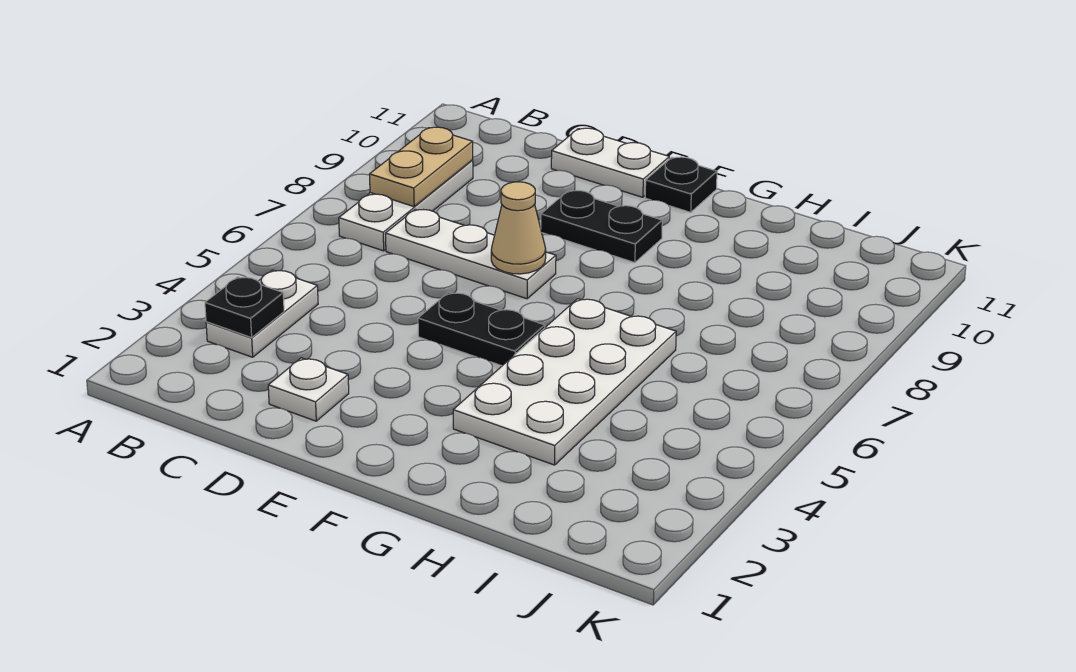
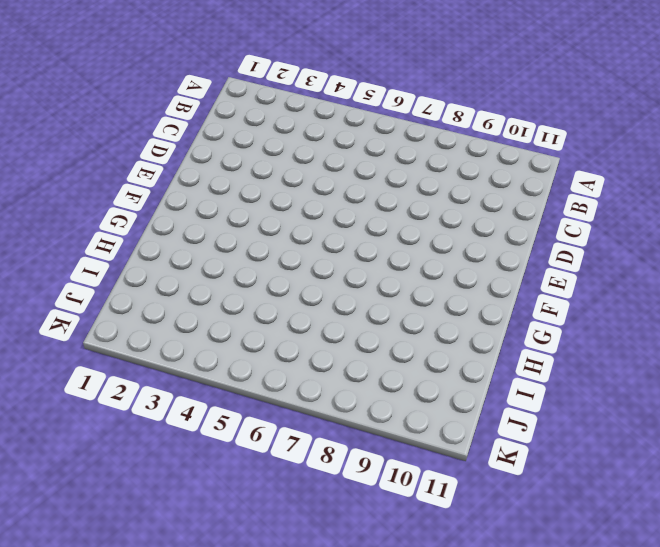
none -> white 1x2 plate [206,270,318,357]
none -> white 1x3 plate [339,160,473,251]
none -> white 1x3 plate [385,209,556,299]

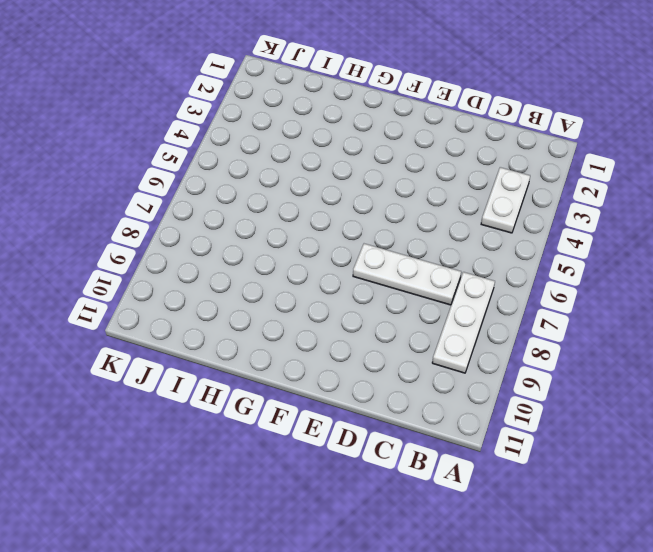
none -> white 1x1 plate [268,358,349,421]
none -> white 1x2 plate [551,128,669,197]
none -> black 1x2 plate [418,292,545,366]

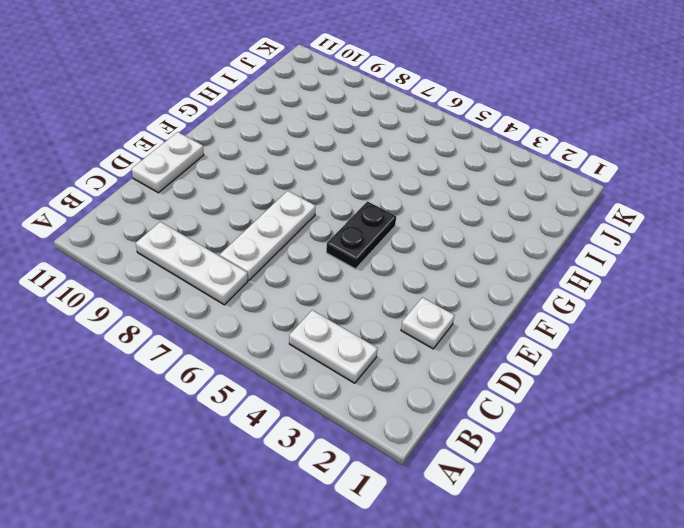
none -> black 1x2 plate [541,191,662,263]
none -> black 1x1 plate [645,157,717,212]
none -> white 2x4 plate [453,299,676,465]

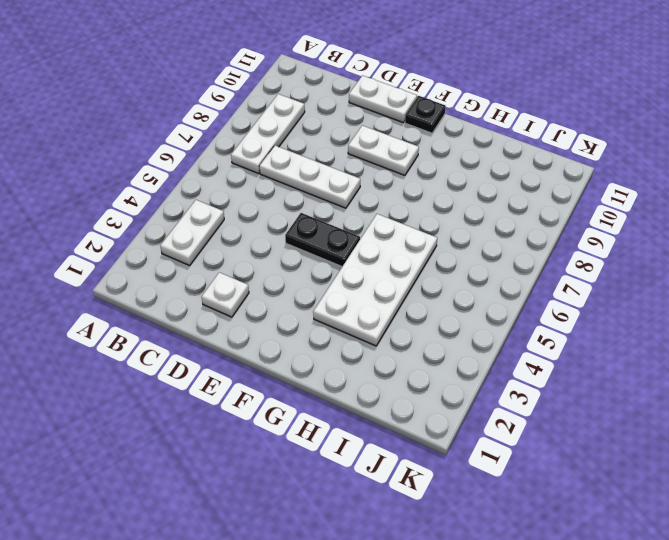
white 1x2 plate [348,125,419,175] -> black 1x2 plate [541,191,662,263]
none -> black 1x1 plate [205,277,284,338]
none -> tan 1x2 plate [370,127,473,207]
none -> tan 1x1 cone [491,182,546,274]

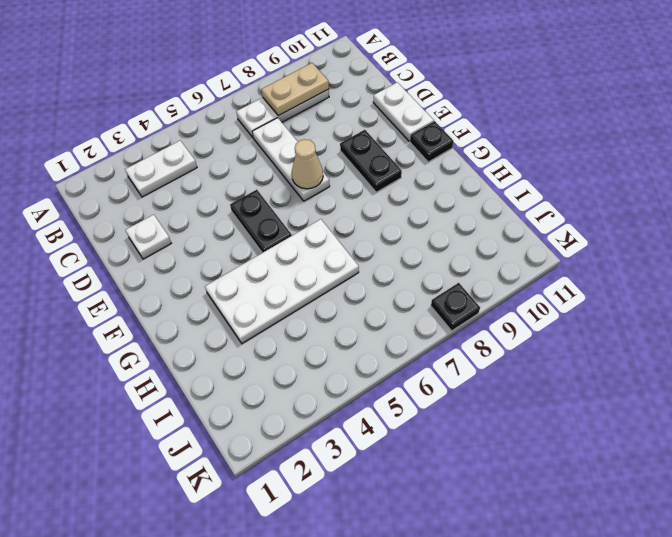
black 1x1 plate [431,283,480,331] -> black 1x1 plate moved to [205,277,284,338]

